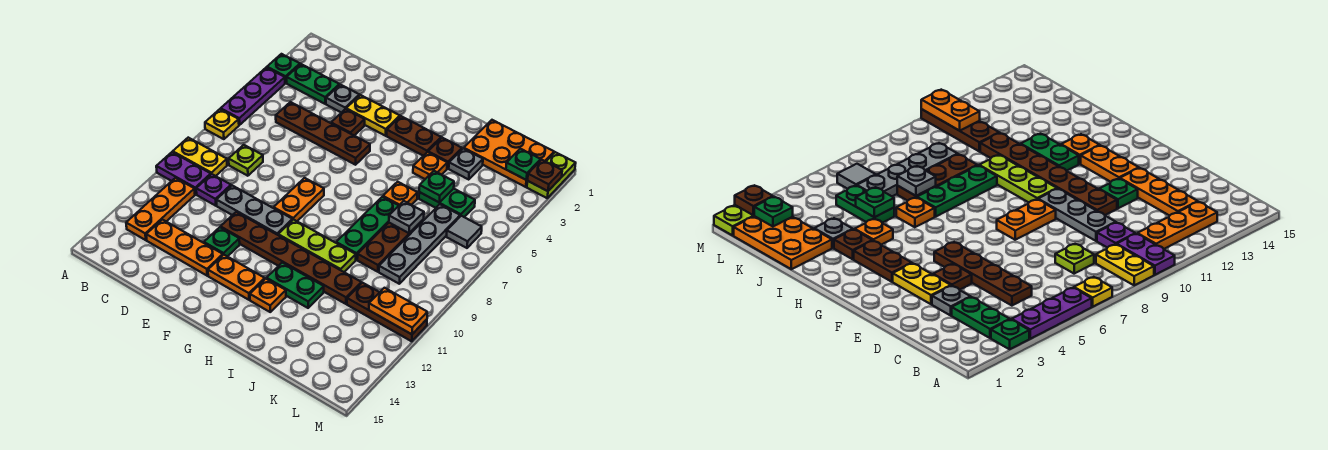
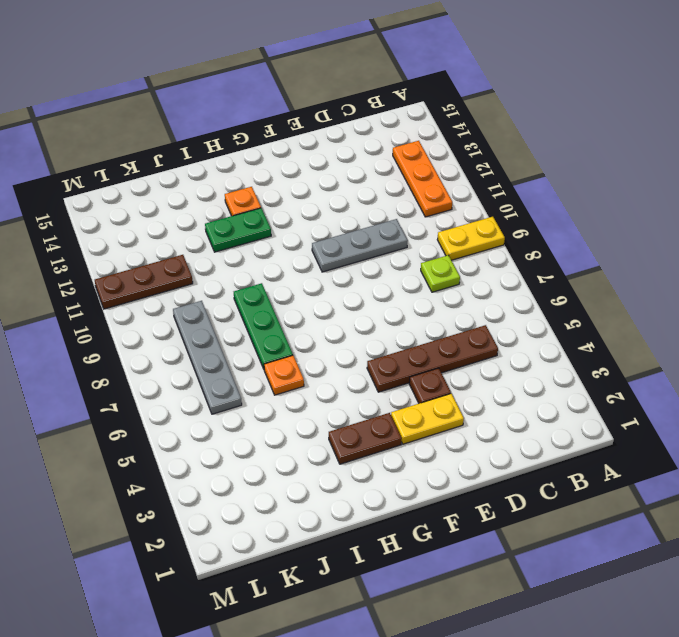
none -> green 1x1 plate [267,54,300,83]
none -> purple 1x3 plate [221,67,285,125]
none -> yellow 1x1 plate [205,109,239,139]
none -> purple 1x2 plate [156,152,211,194]

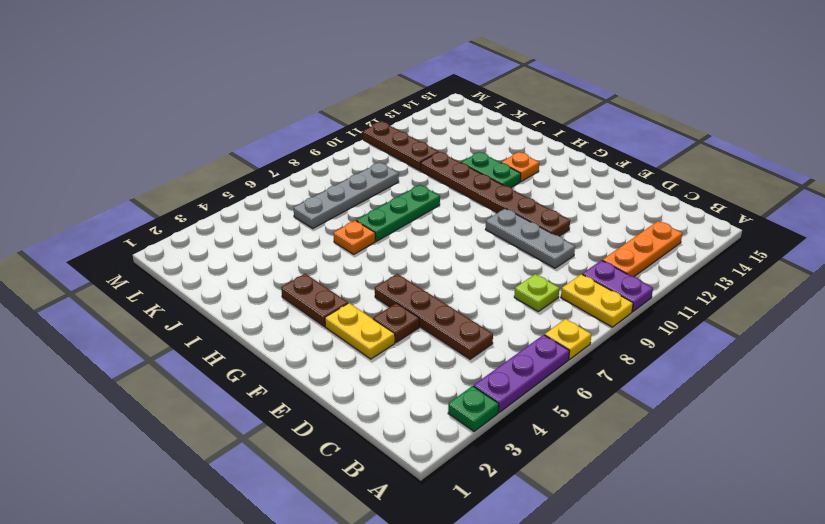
none -> green 1x2 plate [287,64,339,104]
none -> purple 1x1 plate [196,174,231,206]
none -> orange 1x3 plate [146,220,223,276]
none -> grey 1x1 plate [326,85,359,113]

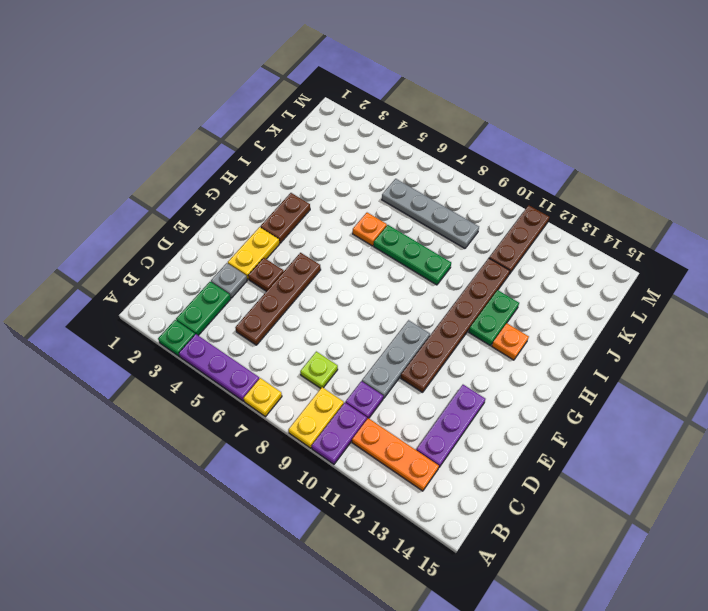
purple 1x3 plate [416,385,485,467] -> orange 1x3 plate [146,220,223,276]
none -> green 1x1 plate [204,227,240,257]
none -> orange 1x2 plate [274,178,324,221]
none -> orange 1x2 plate [208,255,265,300]
none -> lime 1x3 plate [278,219,356,272]

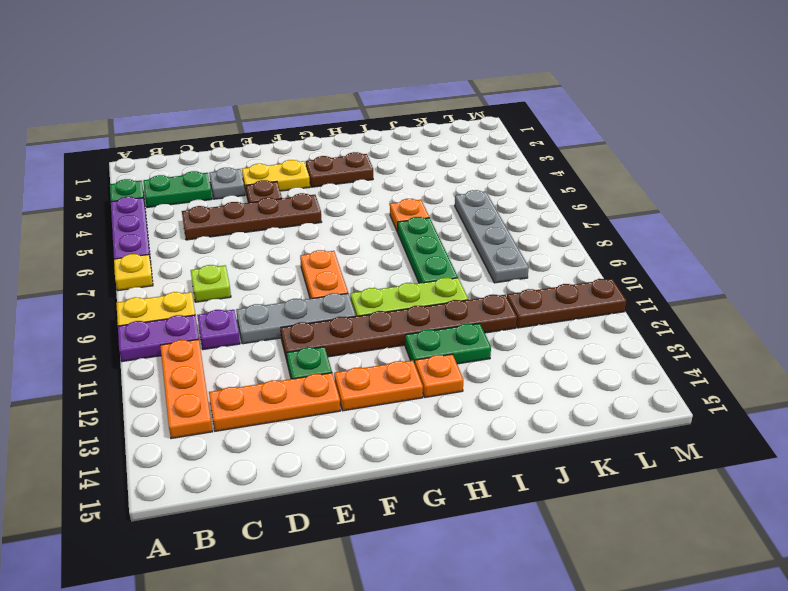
none -> brown 1x1 plate [428,138,462,168]
none -> orange 1x1 plate [413,152,447,179]
none -> orange 2x3 plate [464,120,554,187]
none -> grey 1x1 plate [449,148,483,179]

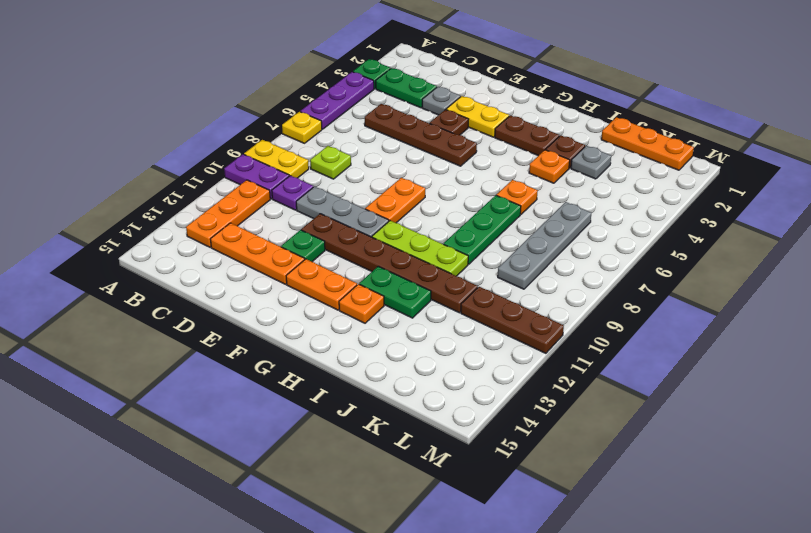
orange 1x3 plate [601,117,694,170] -> orange 2x3 plate [464,120,554,187]
none -> green 1x2 plate [419,189,475,217]
none -> brown 1x3 plate [357,219,424,272]
none -> grey 1x1 tile [447,216,482,248]
none -> lime 1x2 plate [527,152,576,198]

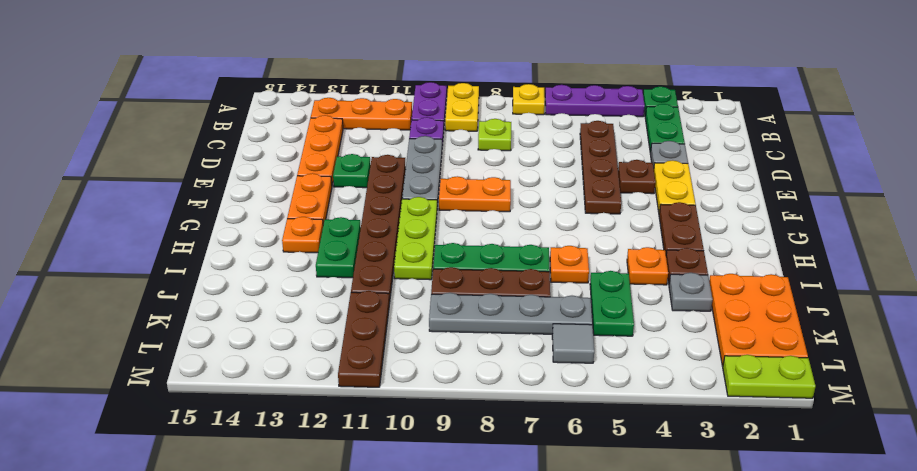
none -> green 1x1 plate [419,171,454,202]
none -> grey 1x1 plate [389,201,424,233]
none -> green 1x1 plate [506,149,541,180]
none -> orange 1x2 plate [369,288,427,334]

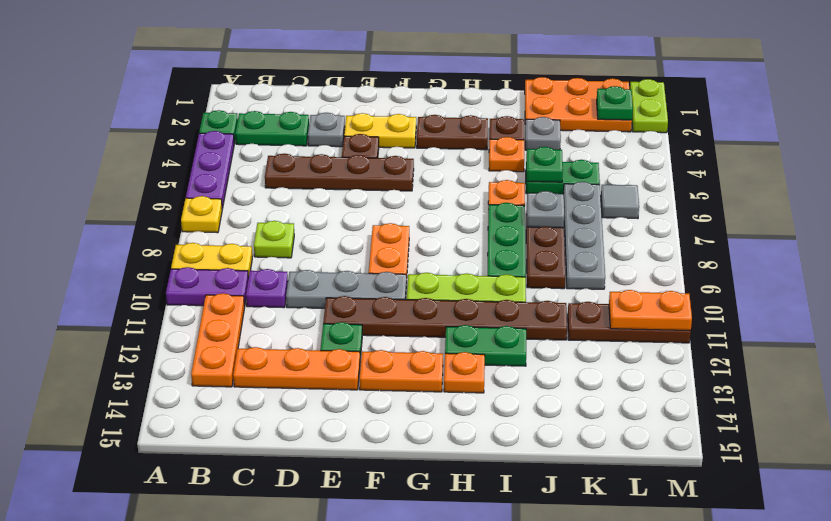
none -> brown 1x1 plate [528,160,562,191]

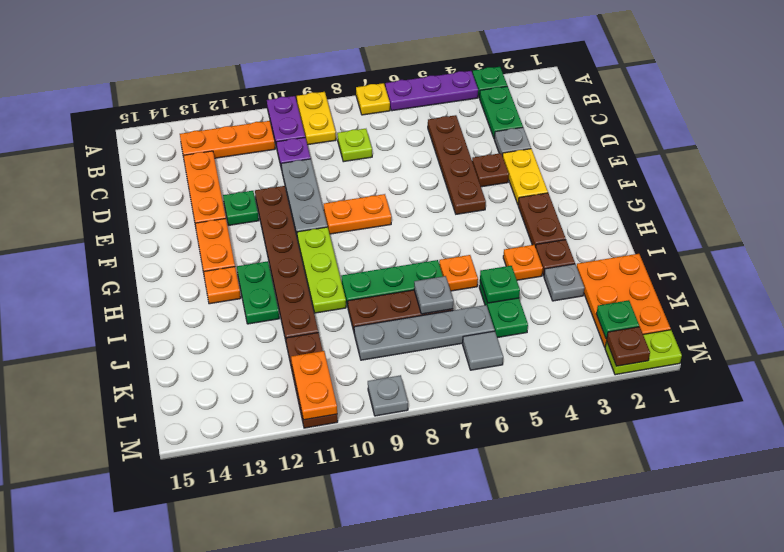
grey 1x1 plate [368,375,408,416] -> none

